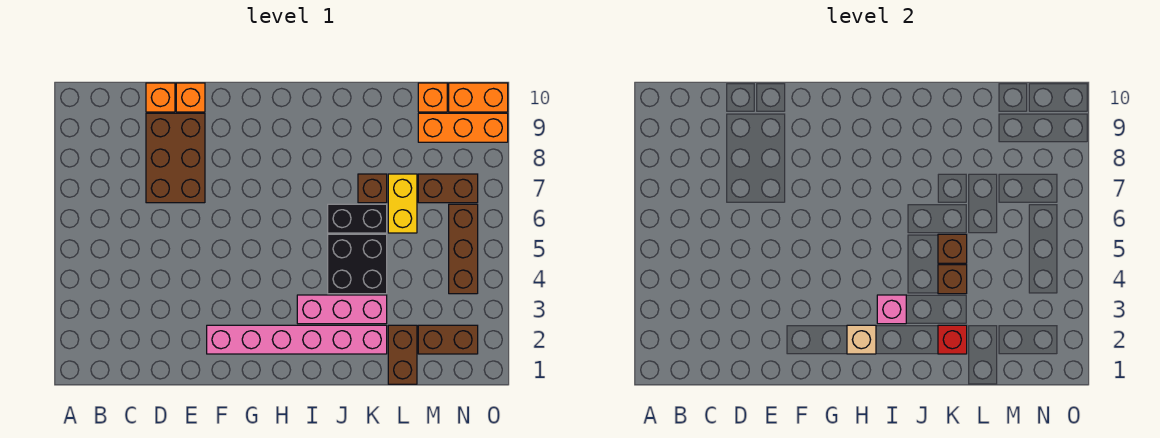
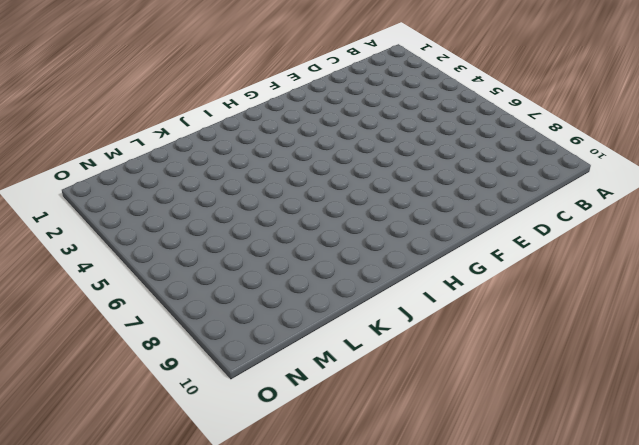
none -> brown 2x3 brick [146,113,205,203]
none -> orange 1x1 brick [146,83,175,112]
none -> orange 1x1 brick [176,83,205,112]

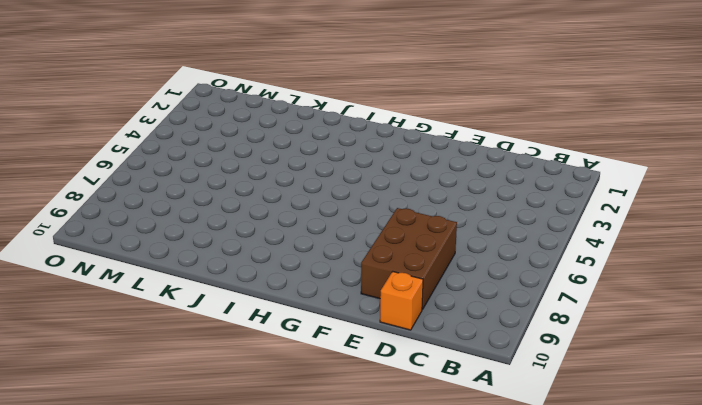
none -> orange 1x1 brick [176,83,205,112]
none -> pink 1x6 brick [207,325,387,354]
none -> pink 1x3 brick [297,295,387,324]

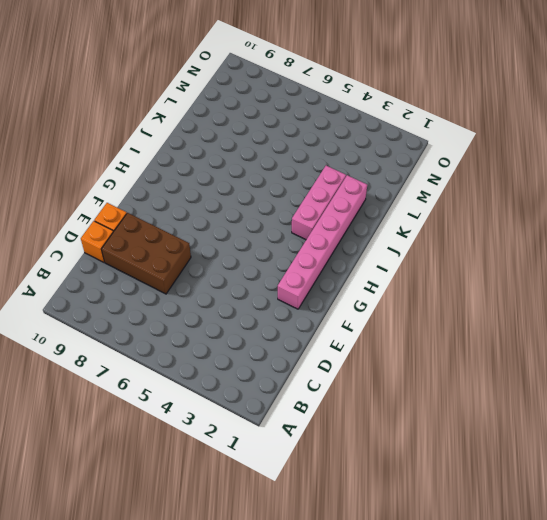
none -> black 2x2 brick [328,234,387,294]
none -> black 1x2 brick [328,204,387,233]
none -> brown 1x1 brick [358,174,387,203]

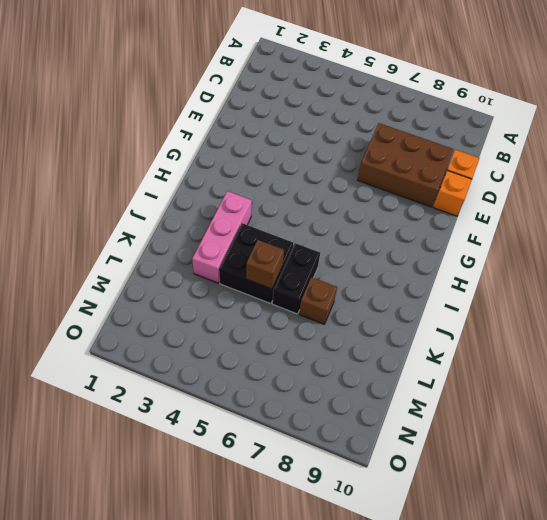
none -> pink 1x6 brick [207,325,387,354]
none -> brown 1x2 brick [388,325,417,384]
none -> yellow 1x2 brick [388,174,417,233]

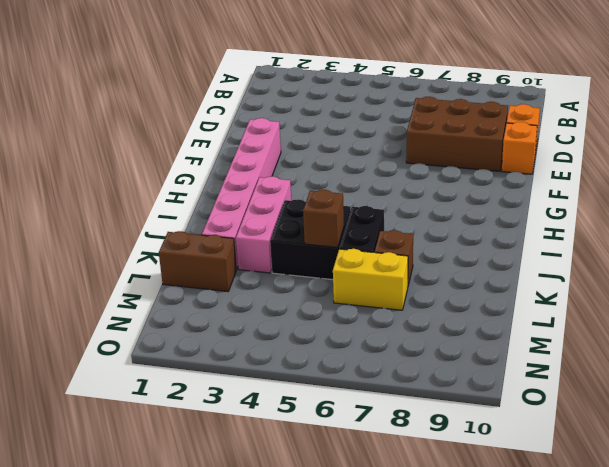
none -> brown 1x2 brick [418,325,478,354]
none -> brown 1x2 brick [418,174,478,203]
none -> orange 1x3 brick [418,113,508,142]

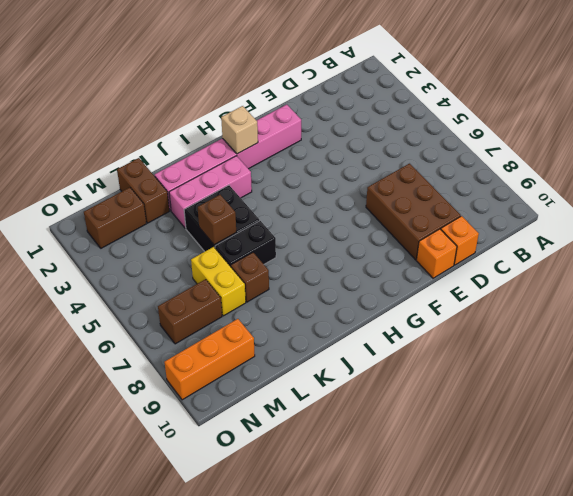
none -> orange 1x1 brick [418,83,447,112]
none -> brown 1x3 brick [449,204,478,294]
none -> orange 1x2 brick [449,83,508,112]

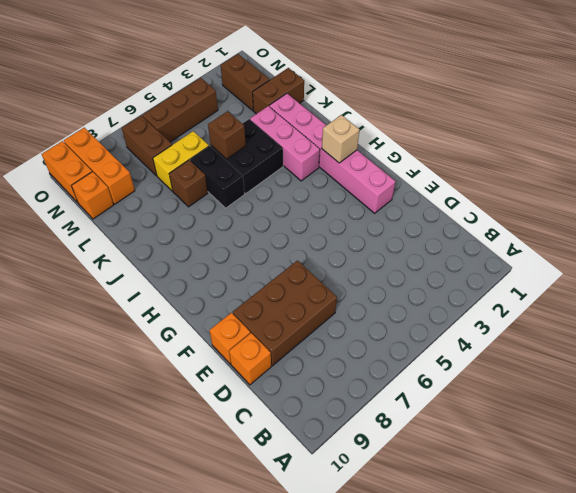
none -> pink 1x1 brick [877,295,906,324]
none -> red 1x1 brick [938,325,967,354]
none -> brown 1x1 brick [938,265,967,294]

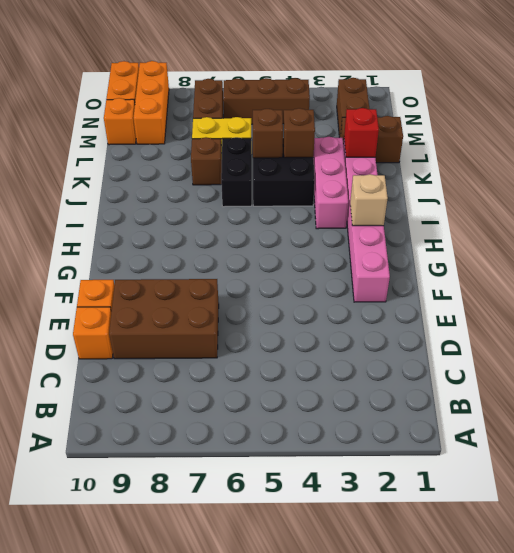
none -> pink 1x1 brick [877,295,906,324]

